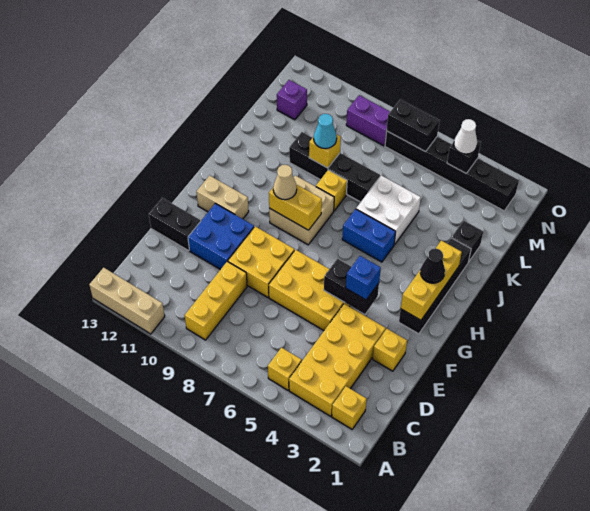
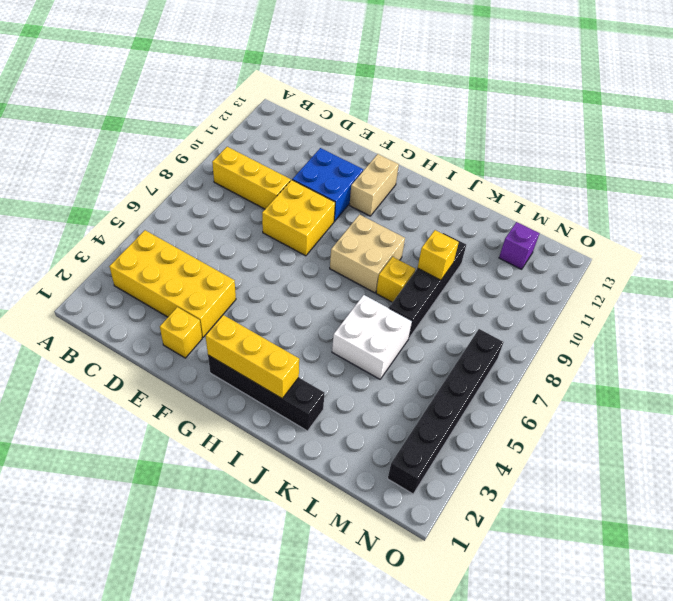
none -> tan 1x3 brick [89,268,165,334]
none -> yellow 1x1 brick [332,386,367,429]
none -> yellow 1x1 brick [268,348,302,390]
none -> yellow 2x3 brick [269,250,350,331]

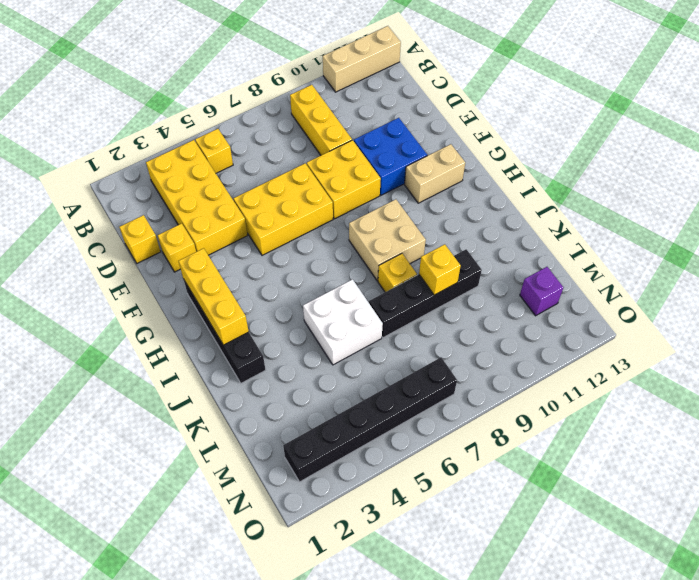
yellow 1x1 brick [119,215,161,263] -> yellow 1x1 brick moved to [332,386,367,429]
none -> black 1x2 brick [149,198,200,251]
none -> blue 1x2 brick [342,209,396,262]
none -> black 1x1 brick [451,220,483,262]
none -> purple 1x2 brick [346,95,390,146]

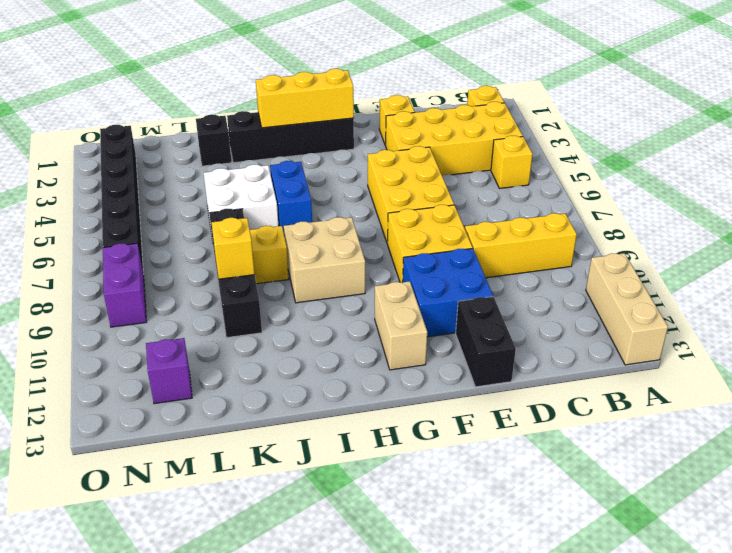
none -> black 1x2 brick [324,259,379,314]
none -> yellow 1x2 brick [269,185,322,230]
none -> black 1x1 brick [447,140,481,173]
none -> black 1x2 brick [387,100,440,152]

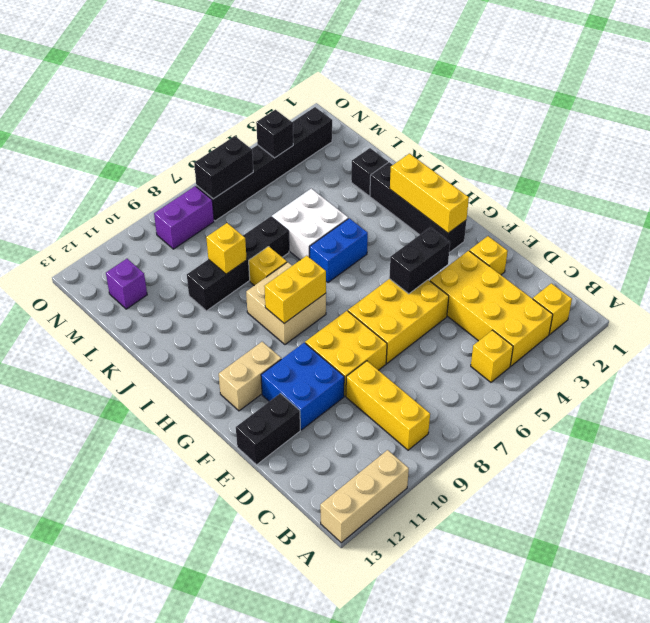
none -> blue 1x1 brick [346,256,381,300]
none -> black 1x1 cone [421,248,445,283]
none -> tan 1x1 cone [273,165,297,200]
none -> cyan 1x1 cone [314,114,337,149]

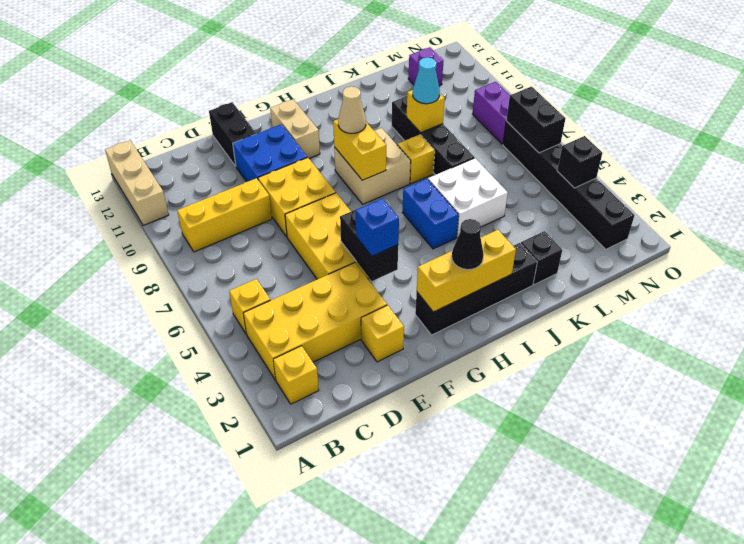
none -> white 1x1 cone [454,119,477,154]

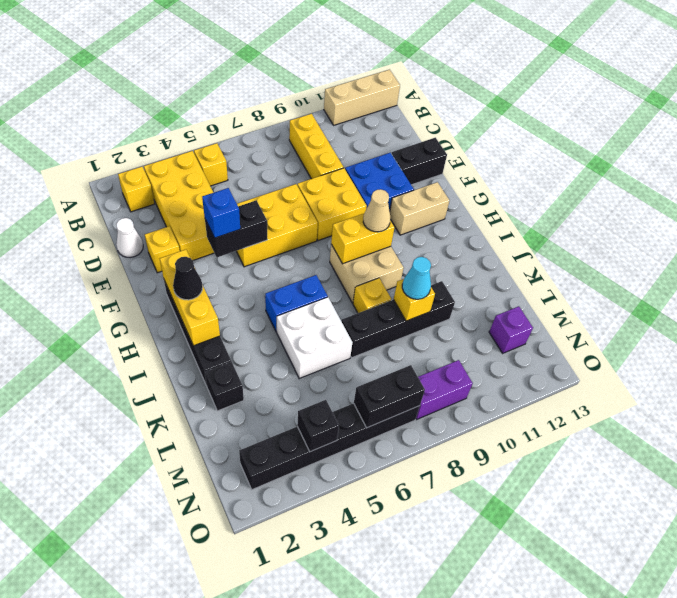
white 1x1 cone [116,218,143,258] -> white 1x1 cone moved to [454,119,477,154]

